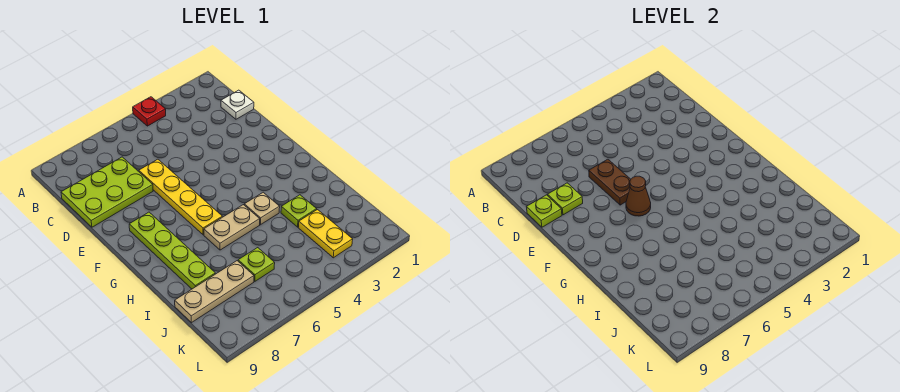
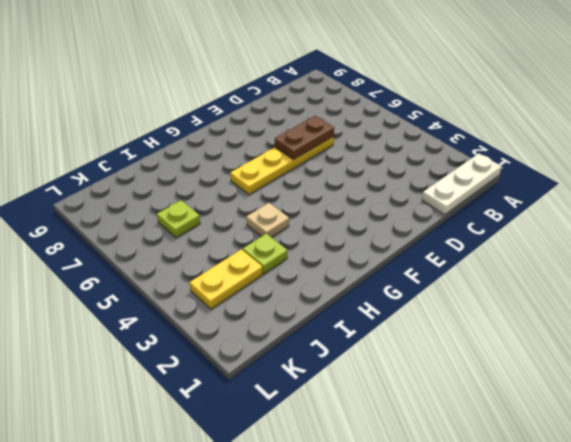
white 1x3 plate [422,154,502,215] -> white 1x1 plate [221,90,254,119]
none -> red 1x1 plate [133,97,166,126]
none -> lime 2x3 plate [61,157,153,227]
none -> lime 1x4 plate [129,212,215,289]

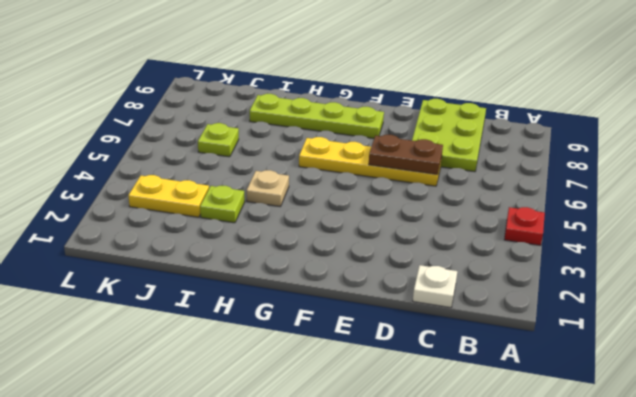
none -> tan 1x2 plate [204,205,260,250]
none -> tan 1x3 plate [175,261,254,323]
none -> lime 1x1 plate [548,183,583,215]

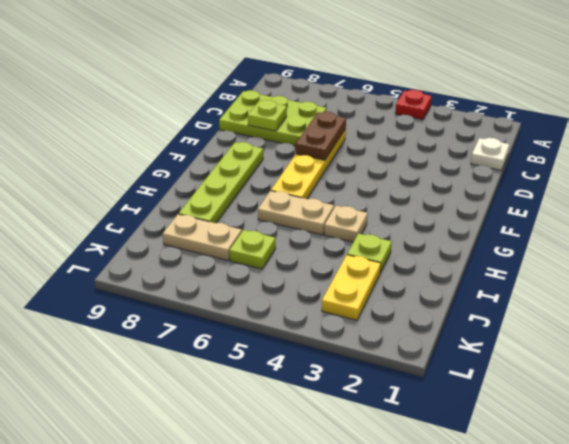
tan 1x2 plate [163,214,242,261] -> tan 1x3 plate [175,261,254,323]
none -> lime 1x1 plate [527,195,562,227]
none -> brown 1x1 cone [626,176,651,216]

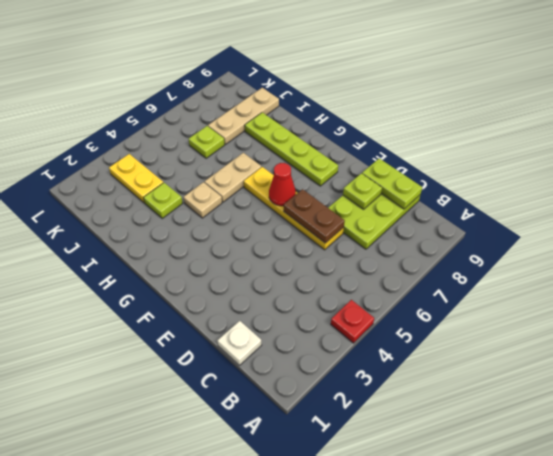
lime 1x2 plate [362,158,422,209] -> lime 1x1 plate [527,195,562,227]
red 1x1 cone [269,163,296,206] -> brown 1x1 cone [626,176,651,216]

